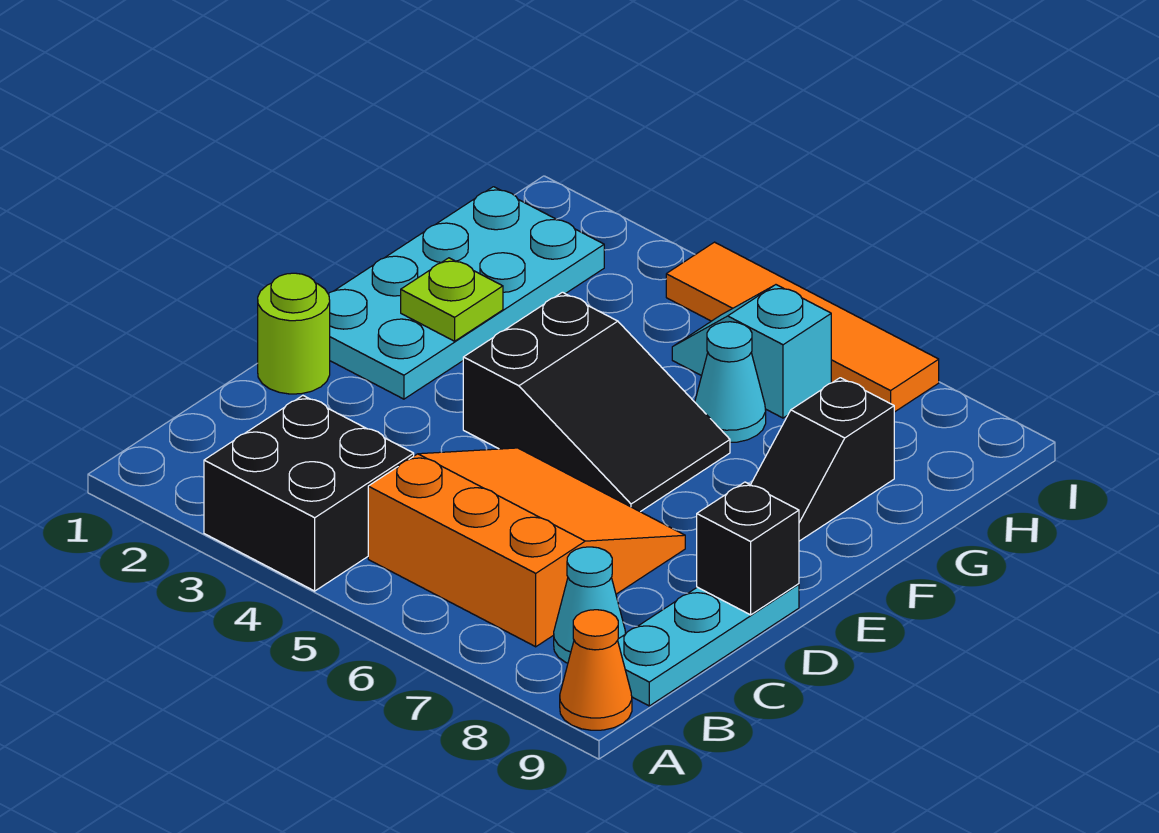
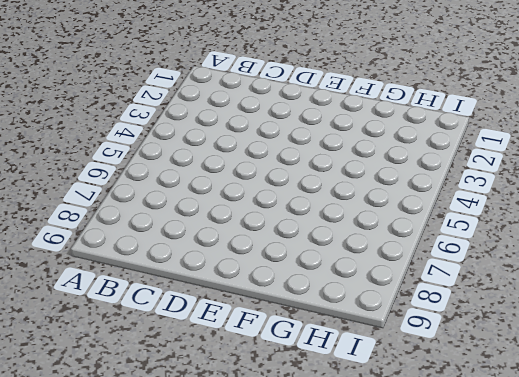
none -> black 2x2 brick [204,396,414,591]
none -> orange 1x1 cone [560,610,632,730]
none -> orange 3x3 slope [368,448,685,647]

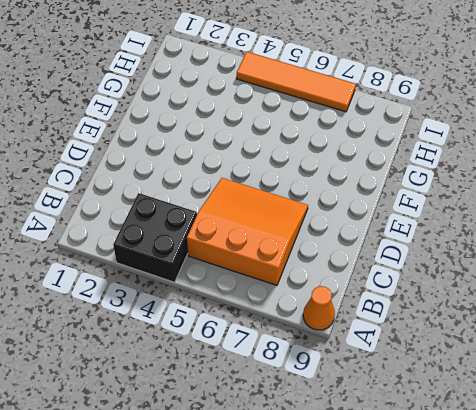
none -> cyan 1x1 cone [554,547,625,663]
none -> cyan 1x3 plate [618,584,799,706]
none -> lime 1x1 round brick [258,273,330,394]

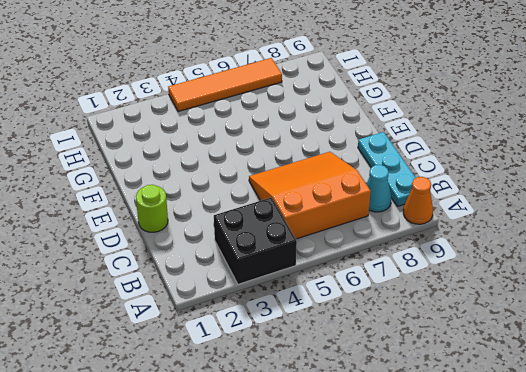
none -> cyan 2x4 plate [328,187,604,399]
none -> black 2x3 slope [463,292,730,512]
none -> black 1x2 slope [751,378,894,541]

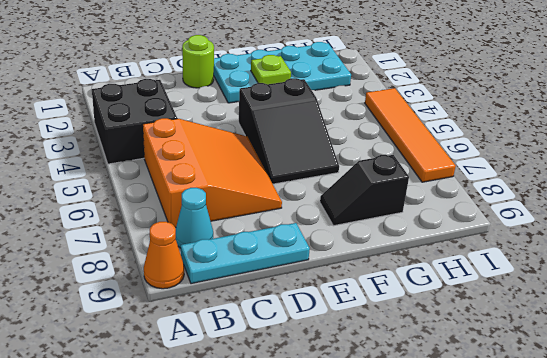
none -> cyan 1x1 cone [695,322,766,442]
none -> cyan 1x2 slope [672,285,831,418]
none -> black 1x1 brick [697,482,799,615]

